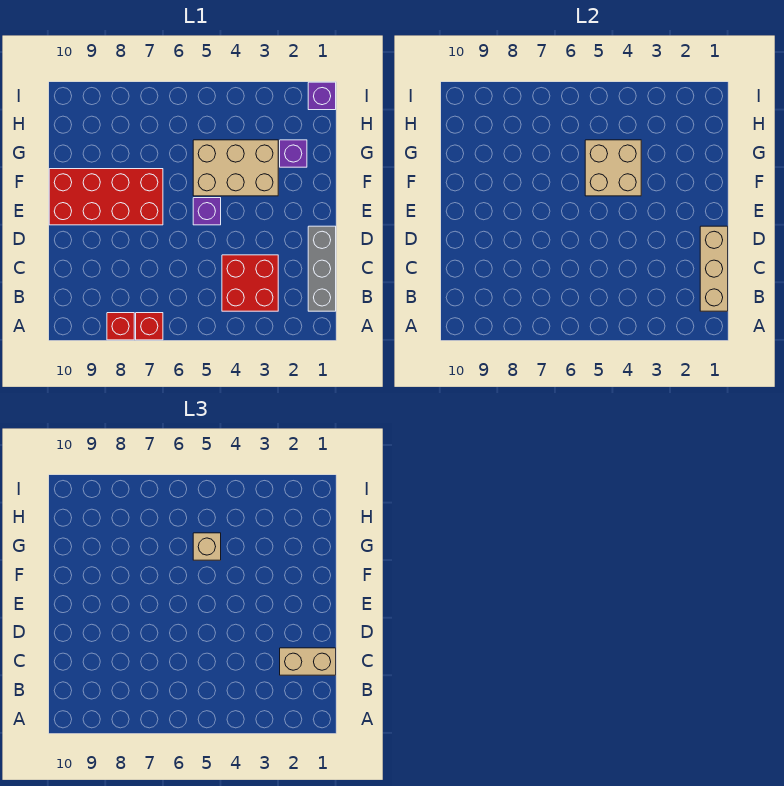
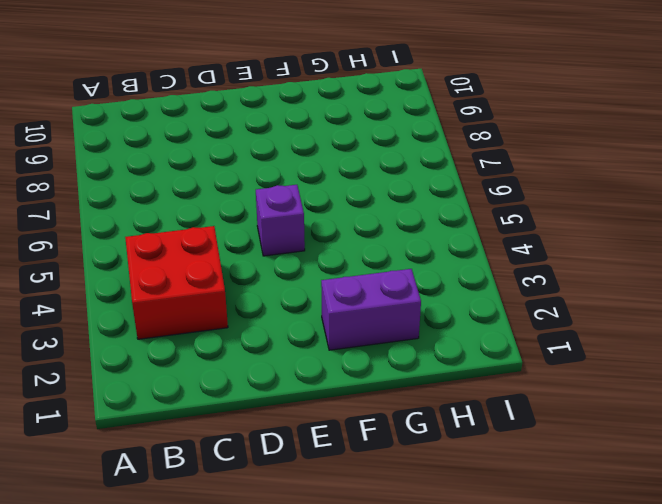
purple 1x2 brick [321,269,421,350] -> purple 1x1 brick [280,140,307,167]
none -> red 1x1 brick [136,313,163,340]
none -> red 1x1 brick [107,313,134,340]
none -> grey 1x3 brick [308,226,336,311]

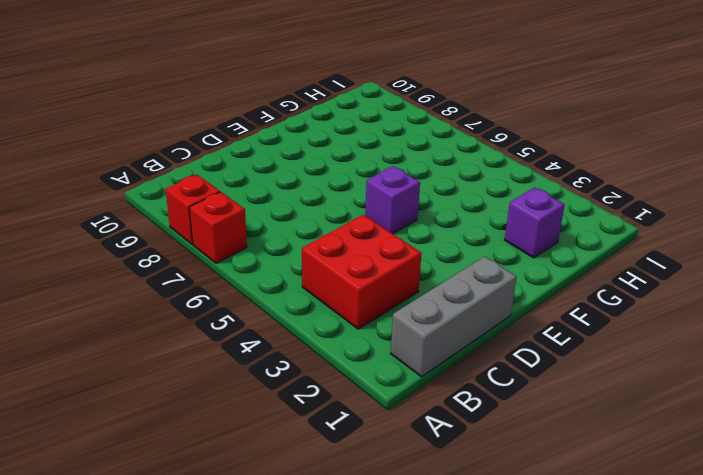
none -> red 2x4 brick [49,169,163,225]
none -> tan 2x3 brick [193,140,278,196]
none -> purple 1x1 brick [308,82,336,110]

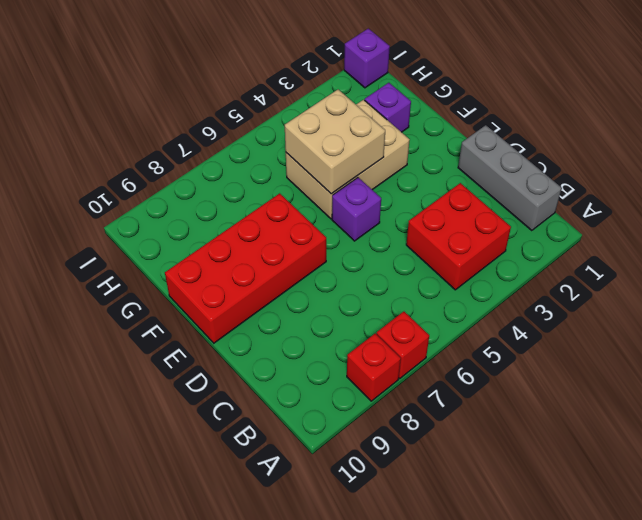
none -> tan 1x3 brick [700,226,728,311]
none -> tan 1x2 brick [280,648,336,675]
none -> tan 1x1 brick [193,533,221,560]

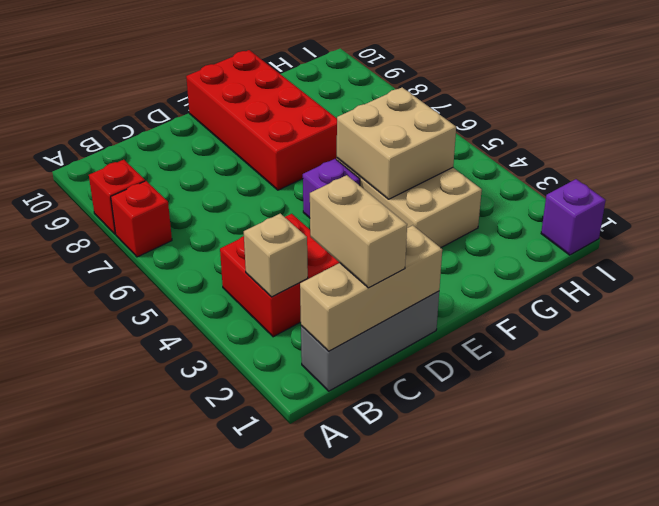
tan 1x1 brick [244,214,308,297] -> tan 1x1 brick moved to [193,533,221,560]
none -> purple 1x1 brick [280,140,307,167]

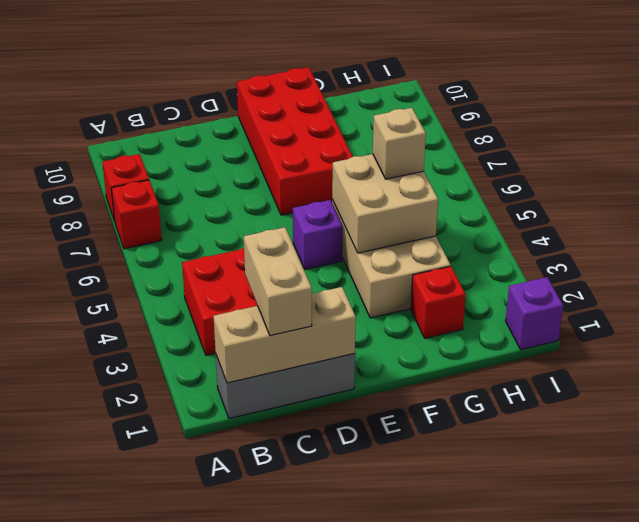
red 1x1 brick [411,266,466,338] -> purple 1x1 brick [280,140,307,167]

